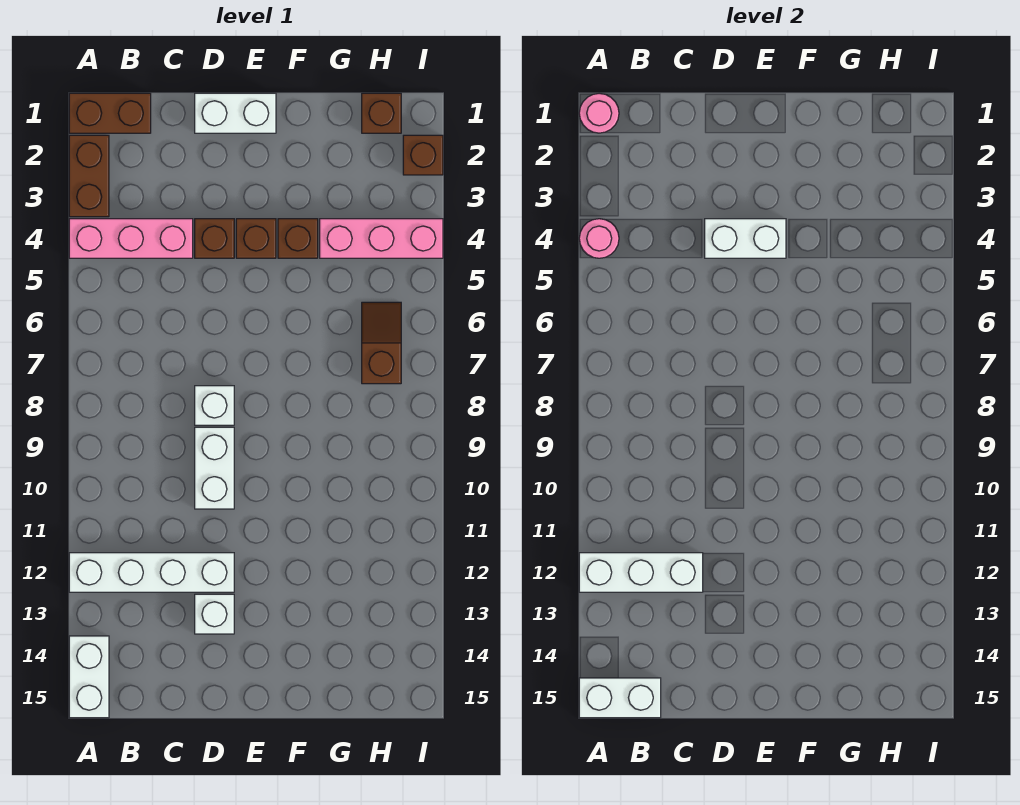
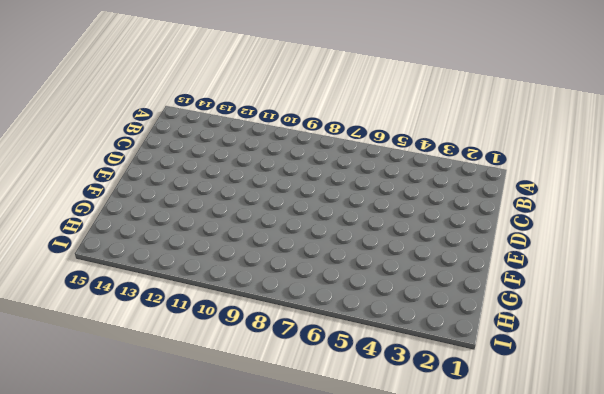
none -> brown 1x2 brick [69,93,151,133]
none -> brown 1x2 brick [69,135,109,217]
none -> pink 1x3 brick [69,219,193,258]

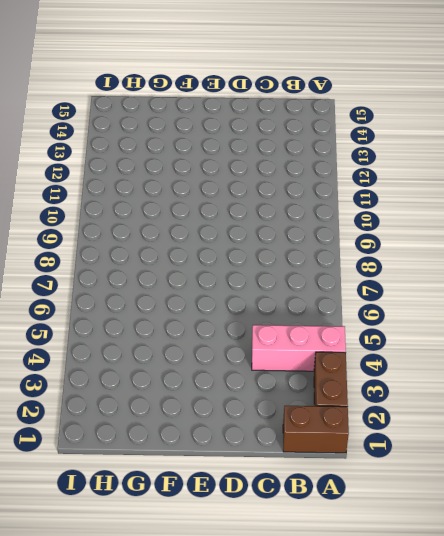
none -> white 1x4 brick [69,553,234,592]
none -> white 1x2 brick [69,636,109,718]
none -> white 1x2 brick [195,93,276,133]

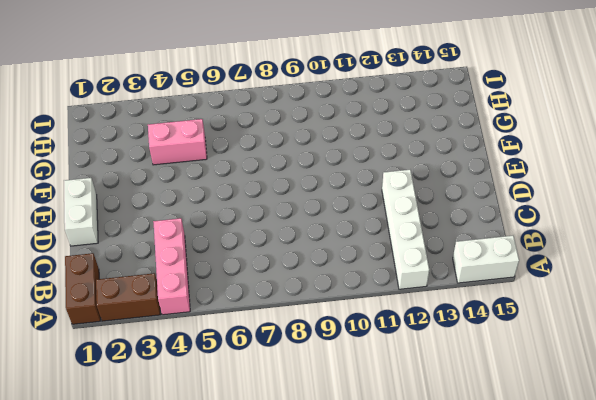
pink 1x2 brick [148,119,207,165] -> pink 1x3 brick [320,219,443,258]
none -> brown 1x1 brick [195,219,234,258]
none -> white 1x1 brick [195,386,234,425]
none -> white 1x2 brick [195,427,234,509]

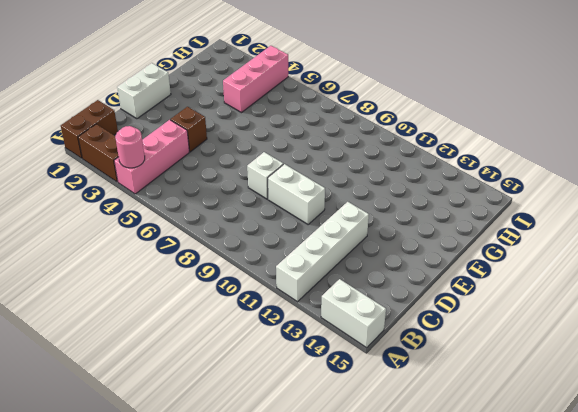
none -> white 1x1 brick [195,594,234,634]
none -> brown 1x1 brick [236,219,276,258]
none -> brown 1x1 brick [278,219,318,258]

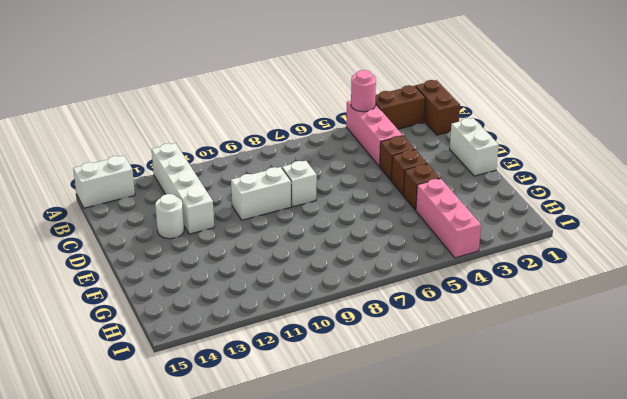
white 1x1 round brick [155,194,184,239] -> white 1x1 brick [195,594,234,634]
none -> brown 1x1 brick [362,93,401,133]
none -> brown 1x2 slope [362,302,401,384]
none -> brown 1x1 brick [403,135,443,175]

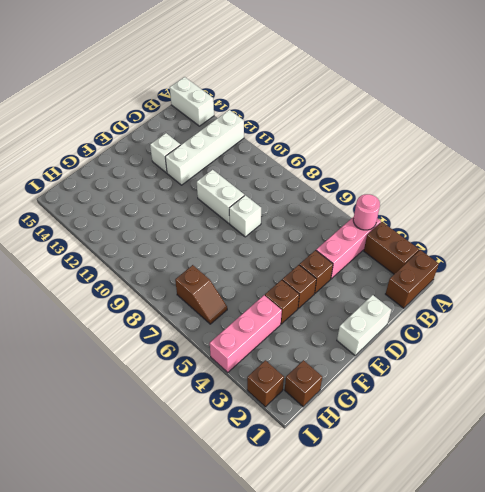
none -> pink 1x1 round brick [579,93,619,133]
none -> white 1x3 brick [579,553,703,592]
none -> white 1x2 brick [579,678,661,718]

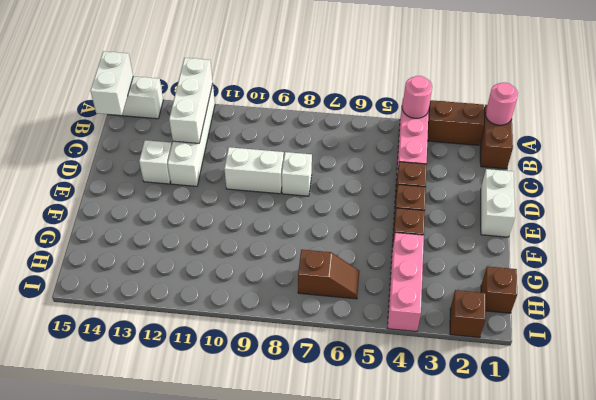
none -> white 1x2 brick [705,219,786,258]

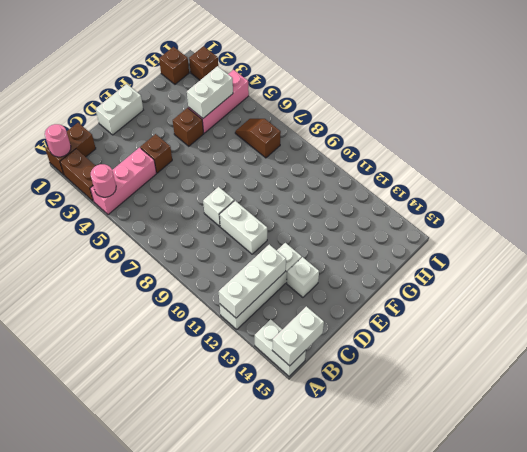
white 1x2 brick [187,66,233,118] -> white 1x2 brick moved to [705,219,786,258]
none -> brown 1x1 brick [236,219,276,258]

